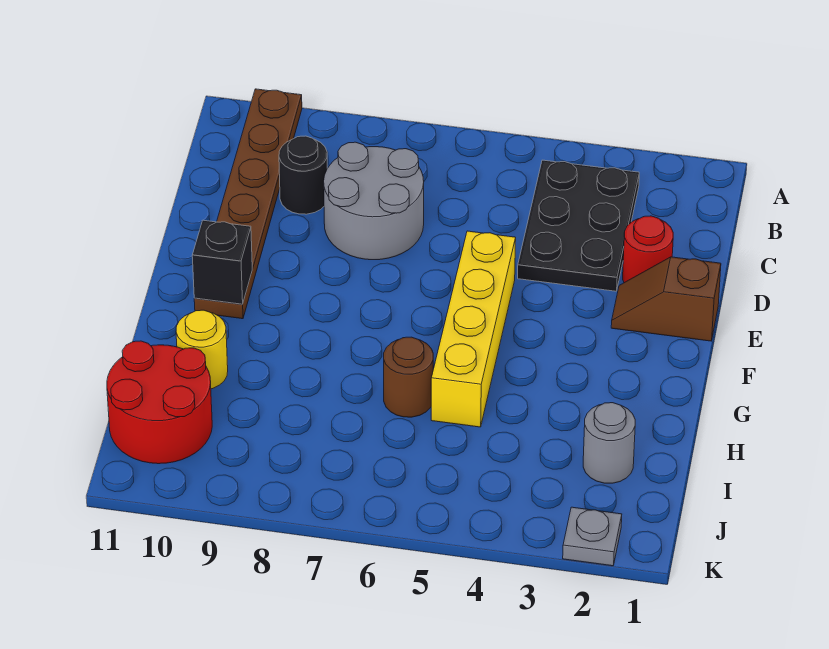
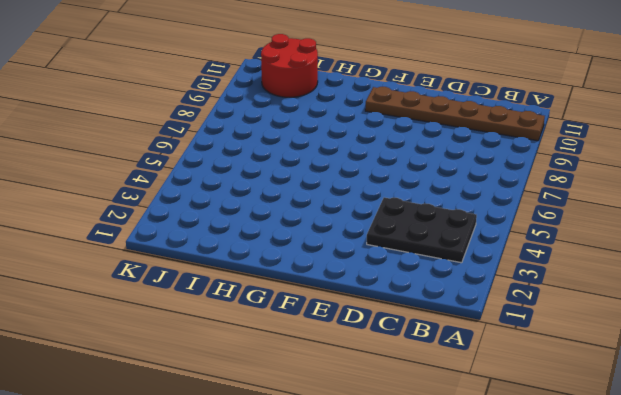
none -> grey 2x2 round brick [324,142,424,260]
none -> black 1x1 round brick [279,136,327,214]
none -> red 1x1 round brick [623,216,673,283]

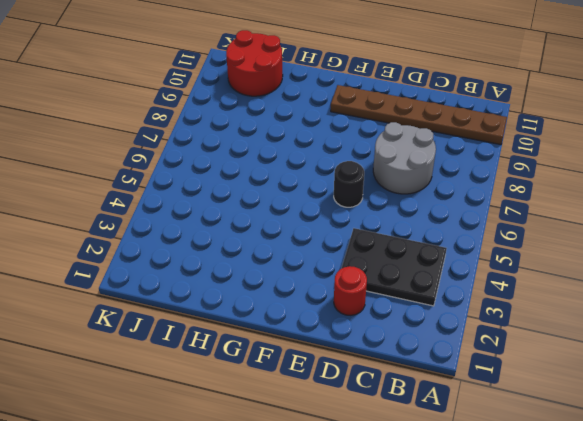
black 1x1 round brick [334,161,364,207] -> black 1x1 round brick moved to [279,136,327,214]
none -> brown 1x2 slope [611,257,721,341]
none -> yellow 1x4 brick [431,231,516,427]
none -> brown 1x1 round brick [384,337,433,417]

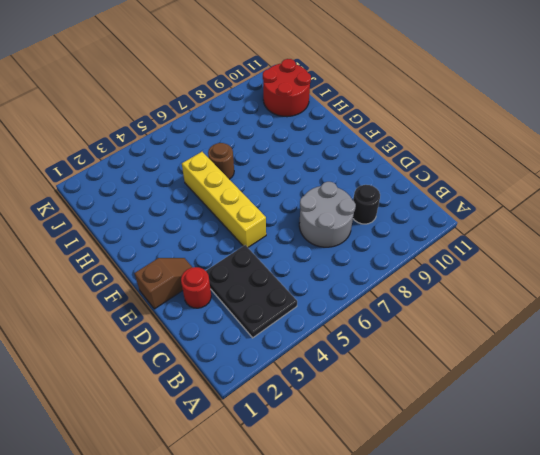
none -> brown 1x6 plate [194,89,302,319]
none -> yellow 1x1 round brick [176,310,228,389]
none -> grey 1x1 round brick [583,403,635,483]

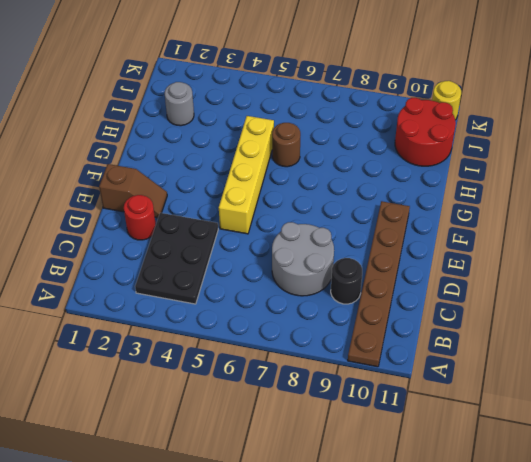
yellow 1x1 round brick [432,81,461,120] -> yellow 1x1 round brick moved to [176,310,228,389]
none -> grey 1x1 plate [563,507,622,566]
none -> black 1x1 brick [192,220,252,304]

